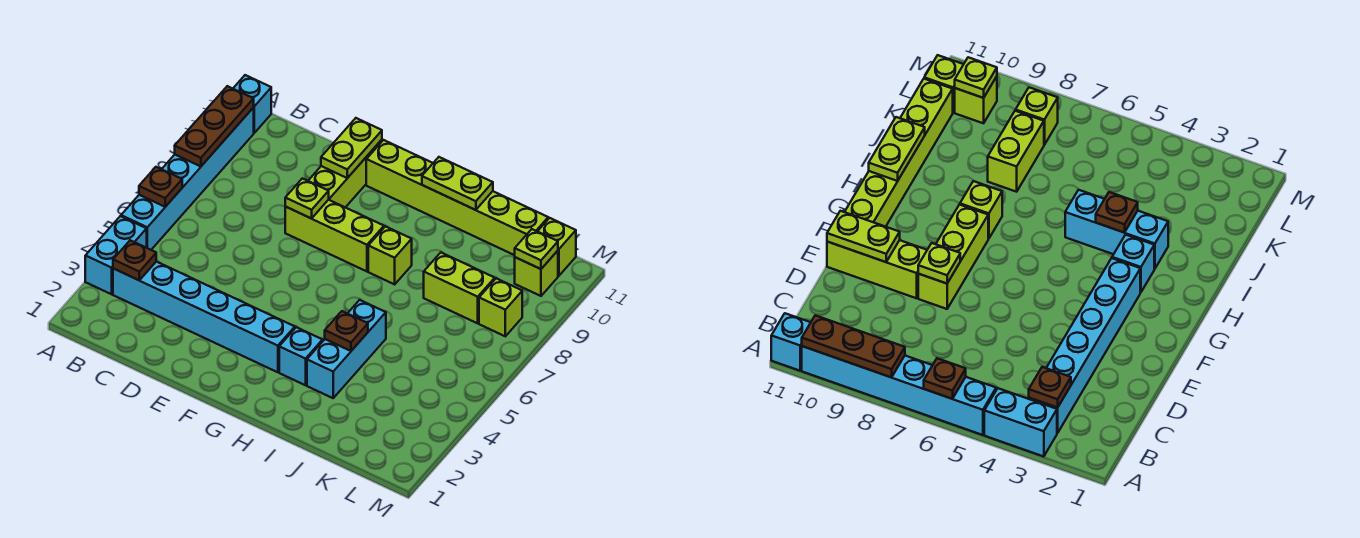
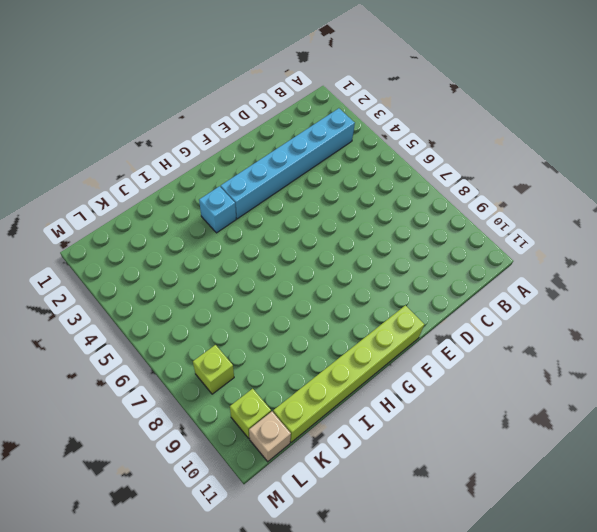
tan 1x1 brick [249,412,291,462] -> lime 1x1 brick [538,218,576,276]
none -> cyan 1x2 brick [85,216,147,294]
none -> cyan 1x6 brick [121,108,254,250]
none -> cyan 1x1 brick [233,75,271,133]

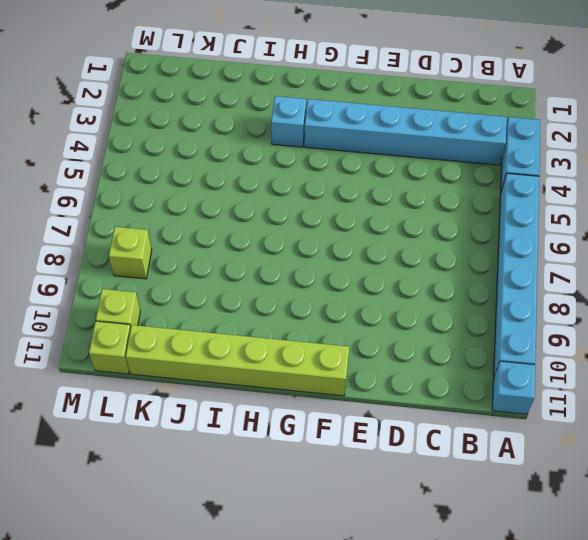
none -> lime 1x3 brick [285,200,384,271]
none -> lime 1x3 brick [308,140,382,207]
none -> lime 1x1 brick [368,226,412,284]

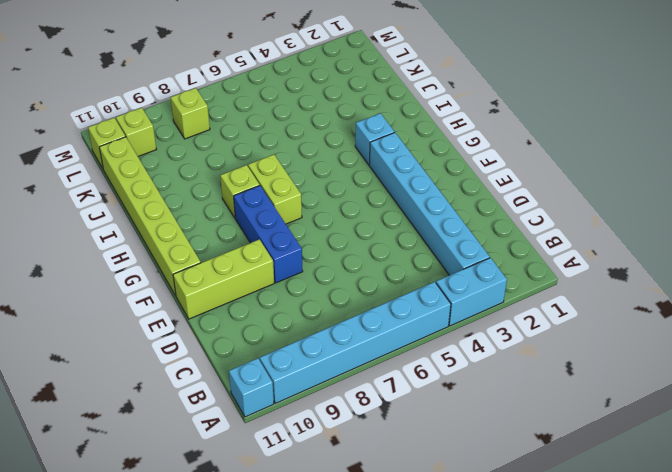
blue 1x3 brick [234,186,303,283] -> lime 1x3 brick [285,200,384,271]
lime 1x2 brick [248,155,302,224] -> lime 1x2 brick moved to [424,253,495,323]
none -> cyan 1x3 brick [307,300,386,398]
none -> brown 1x1 plate [139,167,182,207]
none -> brown 1x3 plate [175,86,254,166]

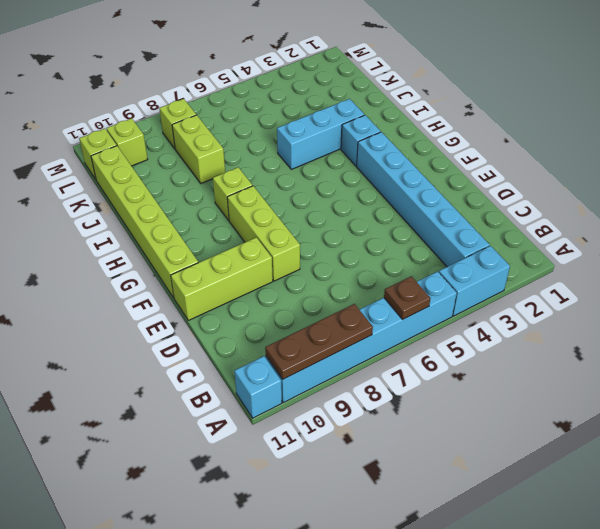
none -> brown 1x1 plate [113,240,156,280]
none -> lime 1x1 plate [285,178,329,219]
none -> lime 1x2 plate [321,118,382,178]

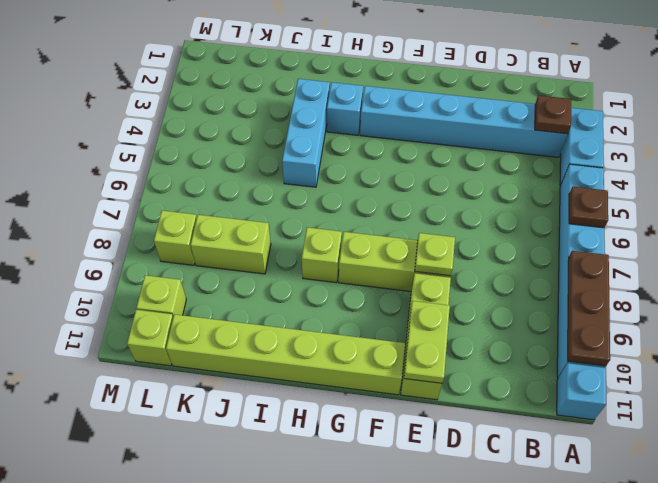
none -> lime 1x2 plate [422,157,493,210]
none -> brown 1x1 plate [325,311,368,351]
none -> lime 1x1 plate [515,229,558,269]

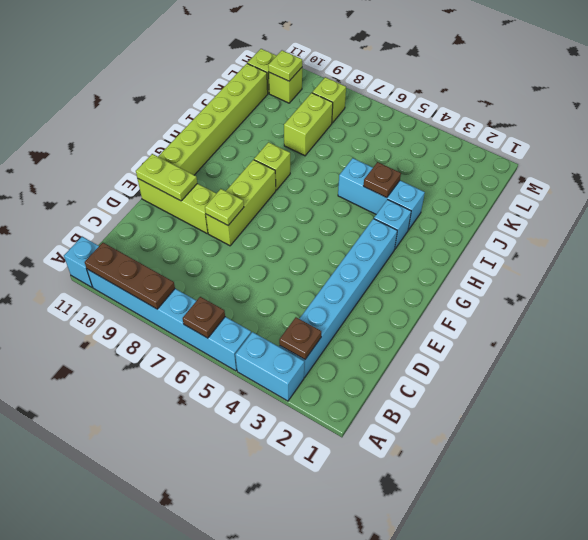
none -> lime 1x2 plate [422,157,493,210]

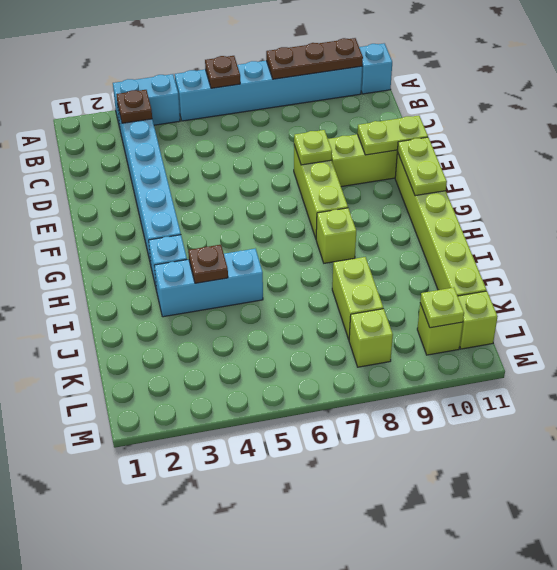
lime 1x2 plate [397,137,447,196] -> lime 1x2 plate moved to [422,157,493,210]

